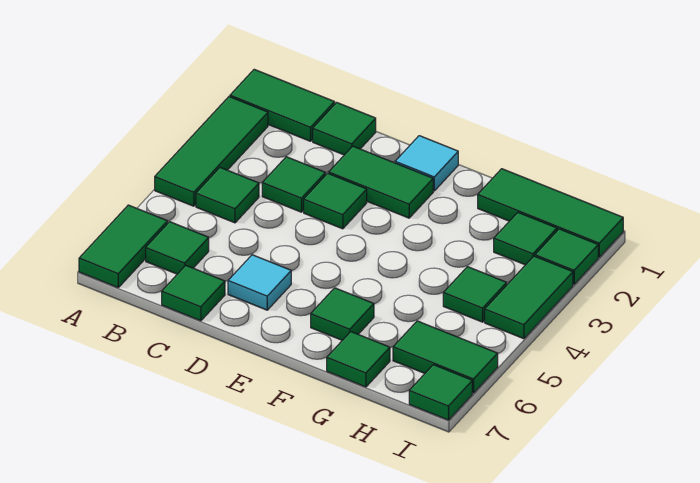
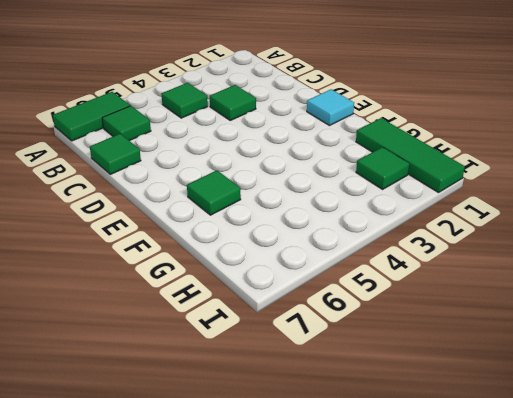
none -> green 1x2 tile [230,69,335,141]
none -> green 1x3 tile [155,97,268,206]
none -> green 1x1 tile [313,102,376,155]

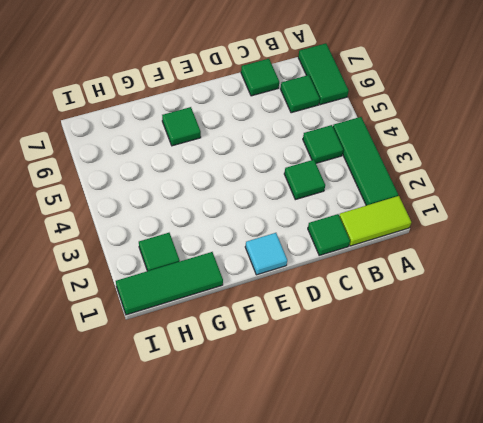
lime 1x2 tile [339,196,411,246] -> green 1x2 tile [230,69,335,141]
none -> green 1x2 tile [329,146,433,218]
none -> green 1x1 tile [304,173,367,229]
none -> cyan 1x1 tile [228,255,291,310]

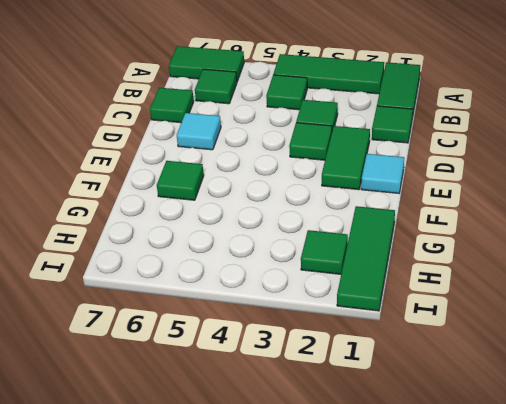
none -> green 1x1 tile [327,332,390,387]
none -> green 1x1 tile [443,267,507,322]
none -> green 1x2 tile [393,321,498,393]

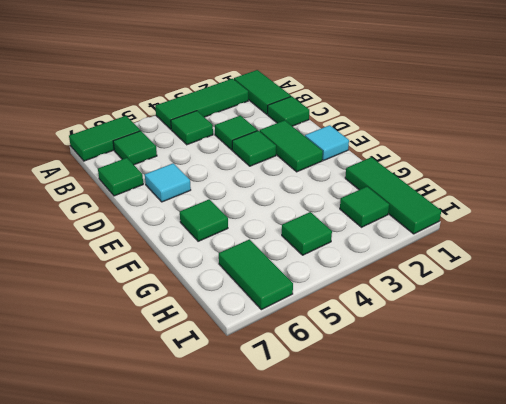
none -> green 1x1 tile [327,332,390,387]
none -> green 1x1 tile [535,229,598,284]
none -> green 1x2 tile [485,256,573,339]

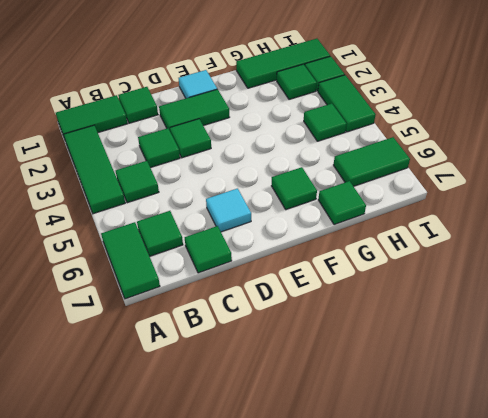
none -> green 1x1 tile [409,365,472,420]

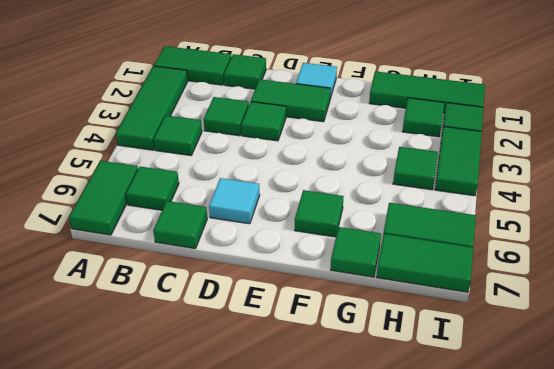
green 1x2 tile [376,234,473,292] -> green 1x1 tile [409,365,472,420]

